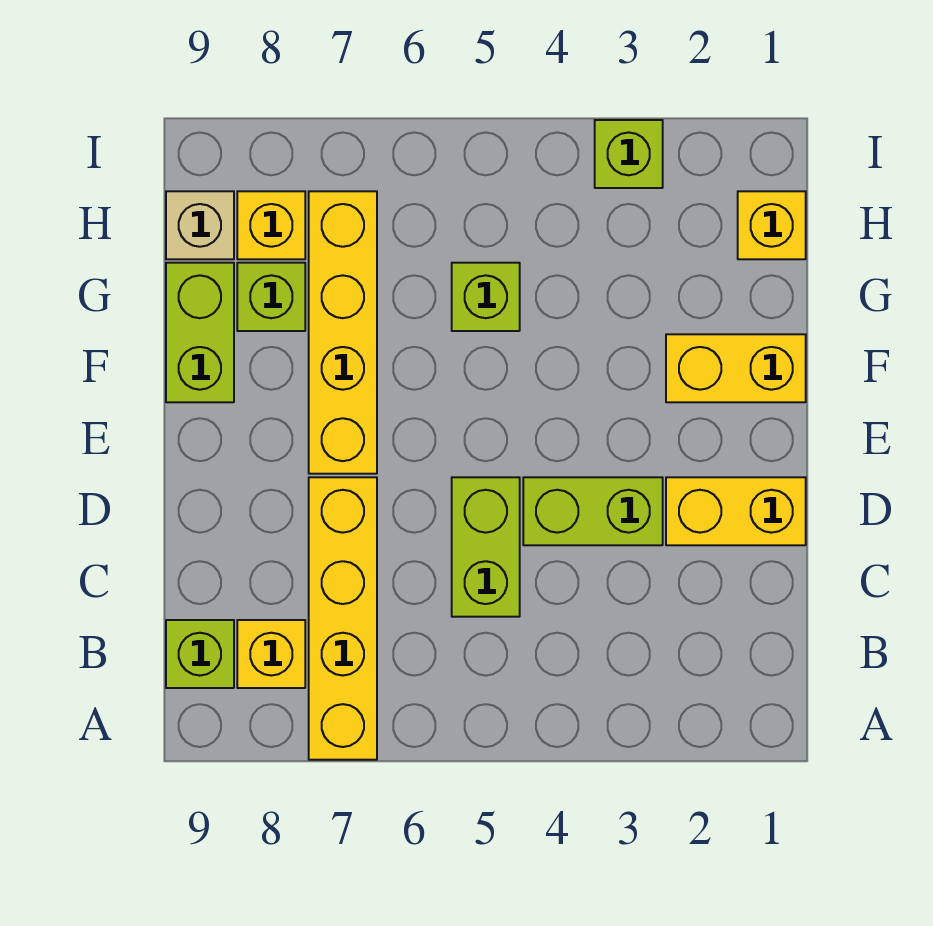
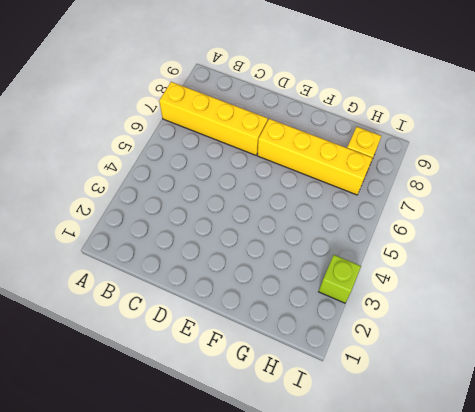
none -> yellow 1x1 brick [237,620,305,688]
none -> lime 1x1 brick [166,620,234,688]
none -> lime 1x2 brick [452,477,520,617]

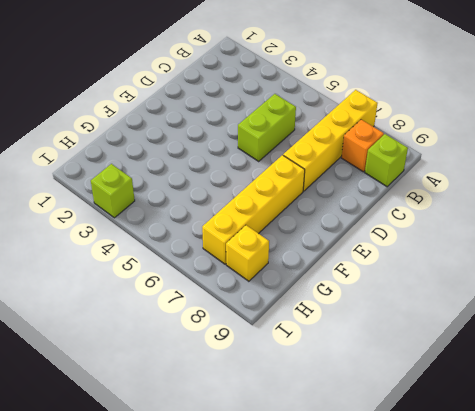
orange 1x1 brick [342,120,384,172] -> yellow 1x1 brick [237,620,305,688]
none -> yellow 1x2 brick [666,477,806,545]
none -> lime 1x2 brick [523,477,663,545]
none -> yellow 1x2 brick [666,334,806,402]

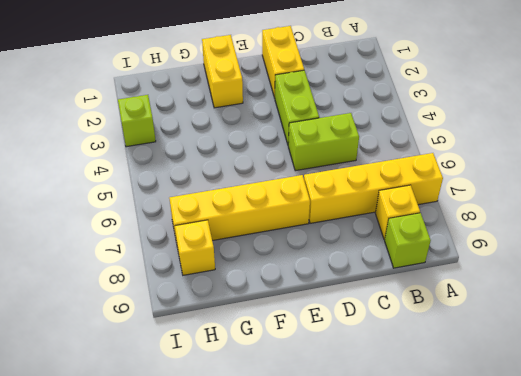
none -> lime 1x2 brick [166,263,234,402]
none -> lime 1x1 brick [452,263,520,331]
none -> lime 1x1 brick [237,263,305,331]

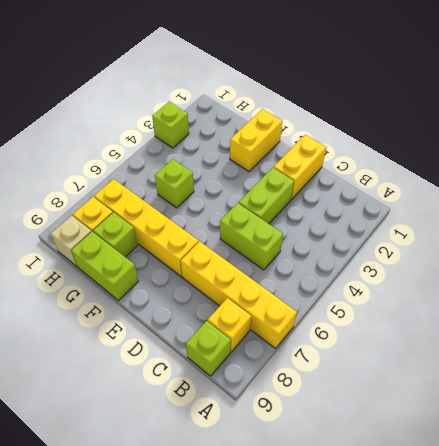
none -> yellow 1x1 brick [738,191,806,259]

